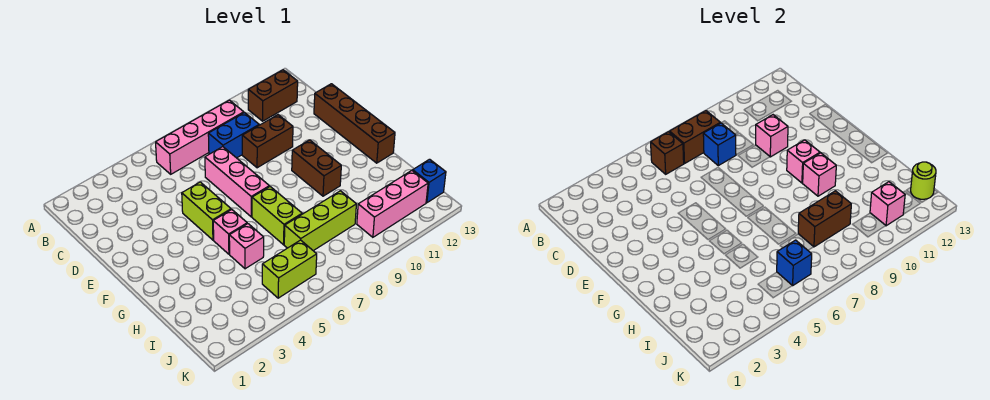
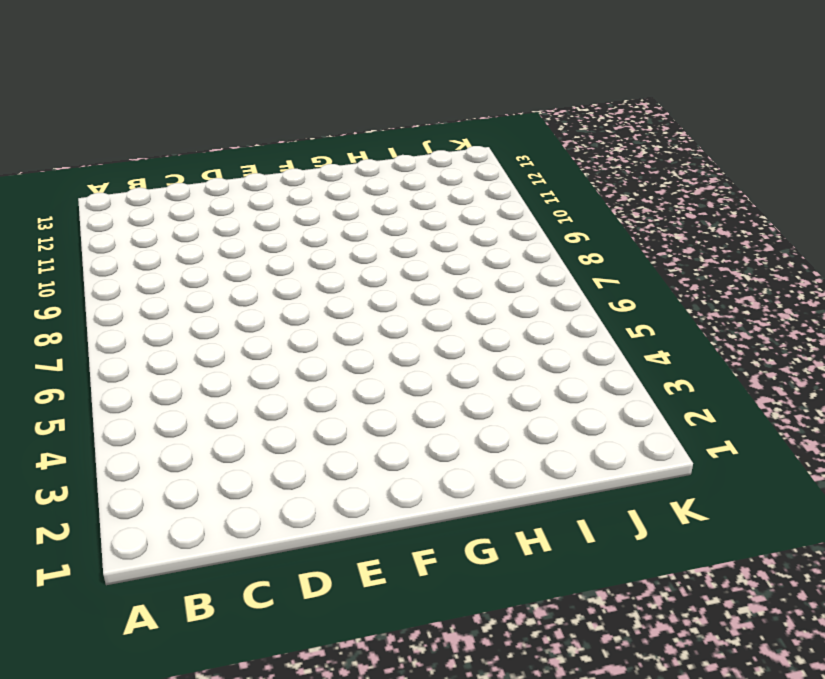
none -> pink 1x4 brick [156,100,244,174]
none -> brown 1x2 brick [248,70,298,121]
none -> blue 1x2 brick [208,113,259,158]

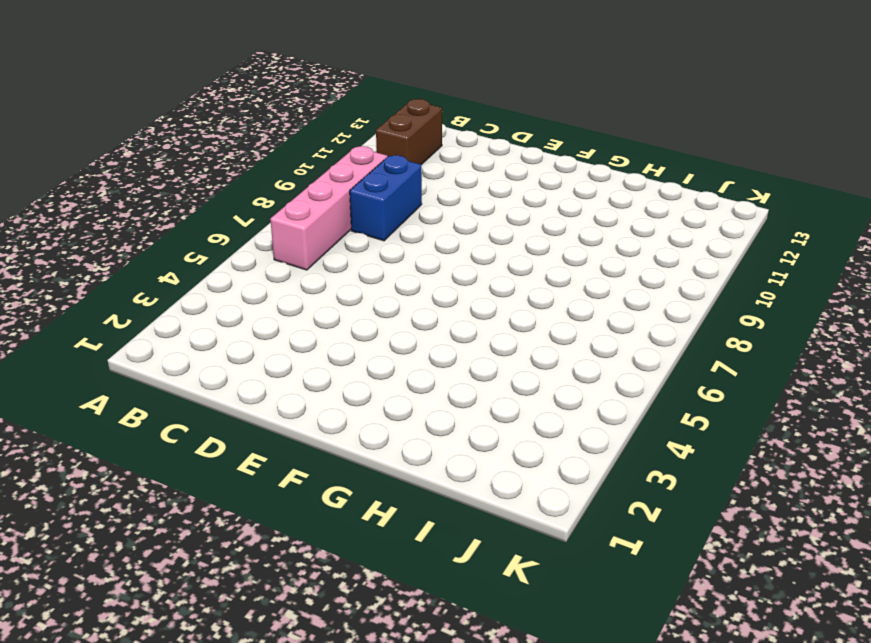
none -> pink 1x3 brick [205,147,269,217]
none -> brown 1x2 brick [242,115,293,168]
none -> brown 1x4 brick [314,84,395,163]

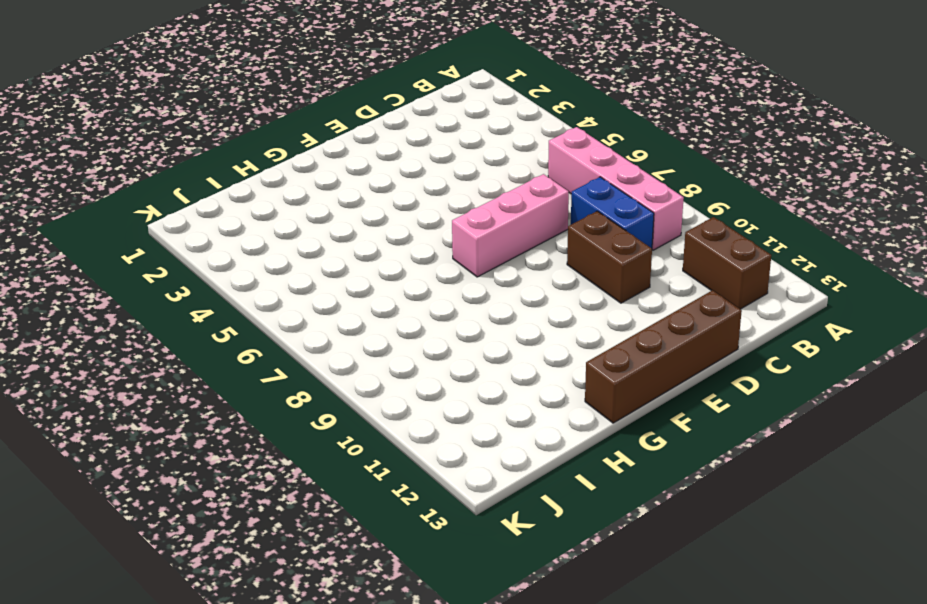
none -> lime 1x2 brick [182,182,231,240]
none -> brown 1x2 brick [292,140,341,196]
none -> pink 1x1 brick [213,210,247,254]

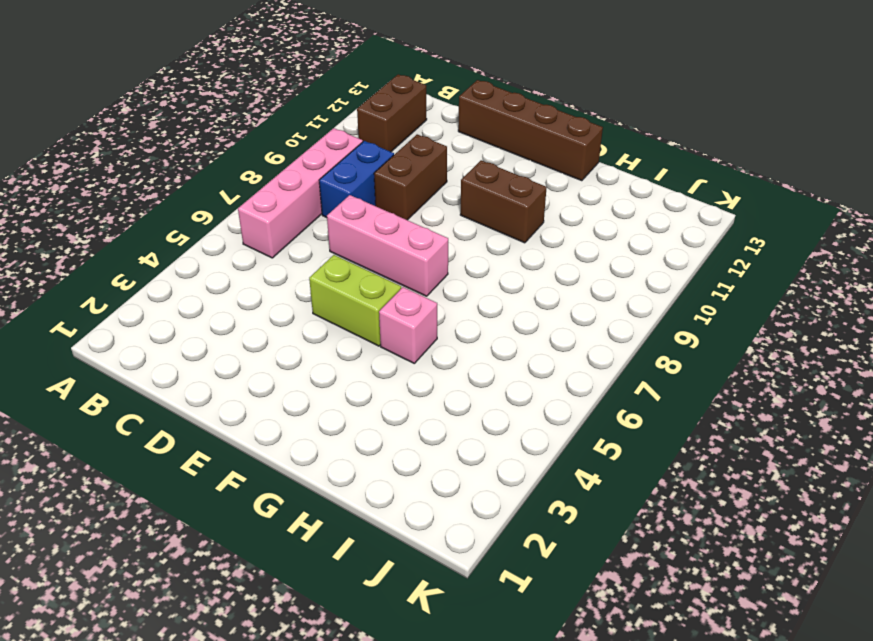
none -> lime 1x2 brick [252,187,302,245]
none -> pink 1x1 brick [229,224,264,269]
none -> lime 1x3 brick [284,191,356,251]

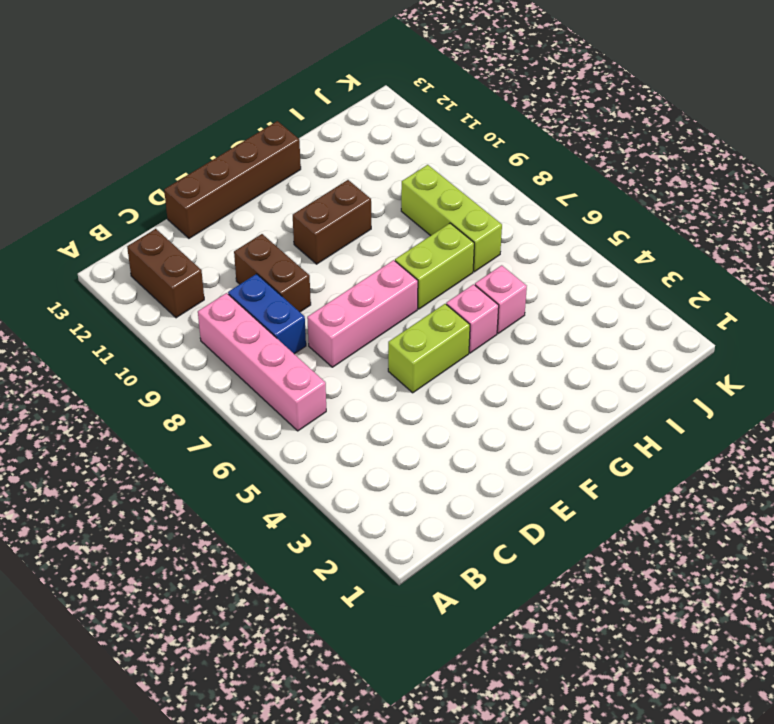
none -> lime 1x2 brick [262,240,317,298]
none -> pink 1x3 brick [357,171,428,237]
none -> blue 1x1 brick [413,159,446,203]

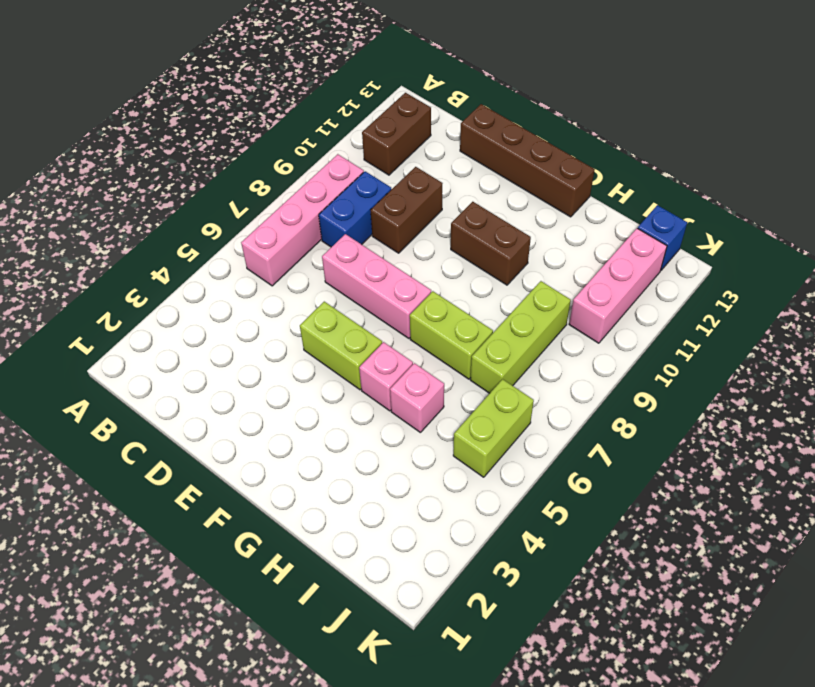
none -> brown 1x1 brick [651,132,684,174]
none -> brown 1x2 brick [670,111,720,164]
none -> blue 1x1 brick [703,123,736,166]

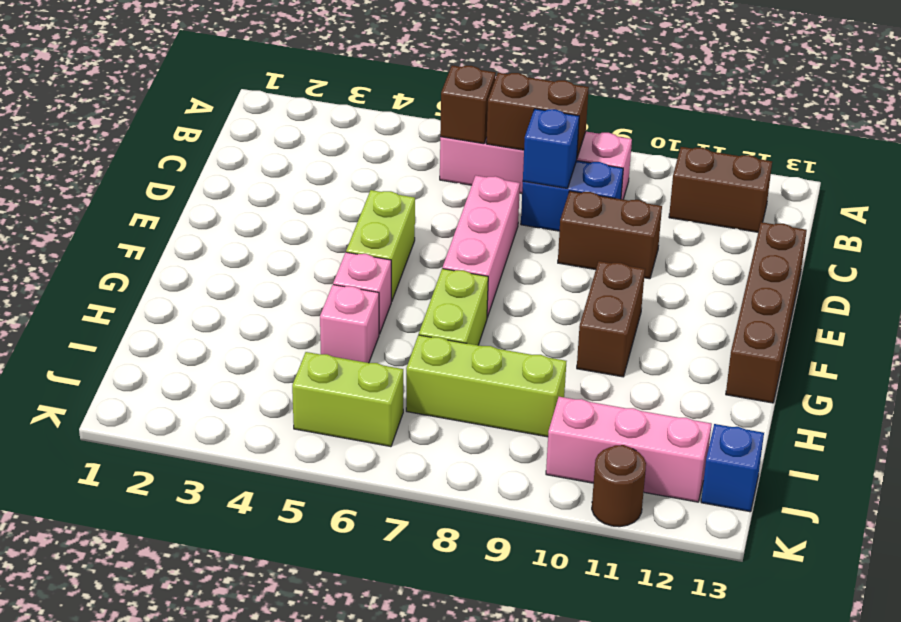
brown 1x1 round brick [592,445,646,527] -> none
none -> pink 1x1 brick [756,115,788,157]
none -> pink 1x1 brick [787,140,820,183]
none -> pink 1x1 brick [803,153,836,196]

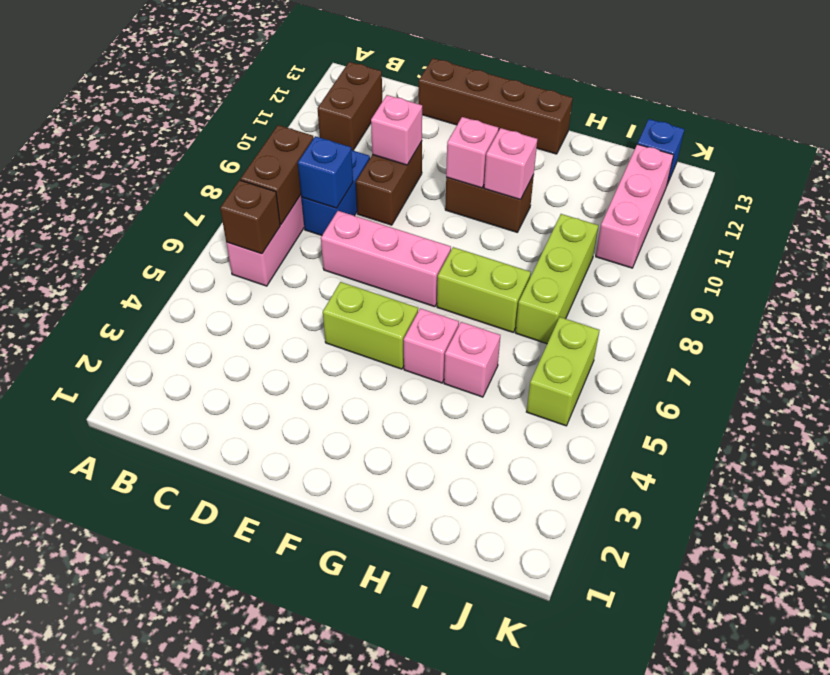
none -> brown 1x2 brick [798,191,851,247]
none -> blue 1x1 brick [777,240,812,286]
none -> pink 1x1 brick [870,182,905,226]

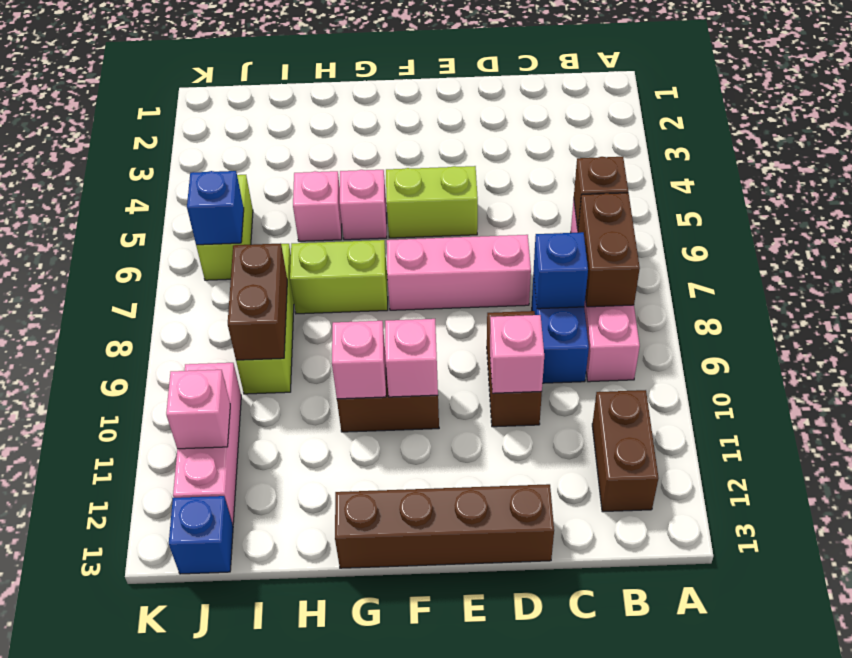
none -> lime 1x1 round brick [911,162,936,199]

